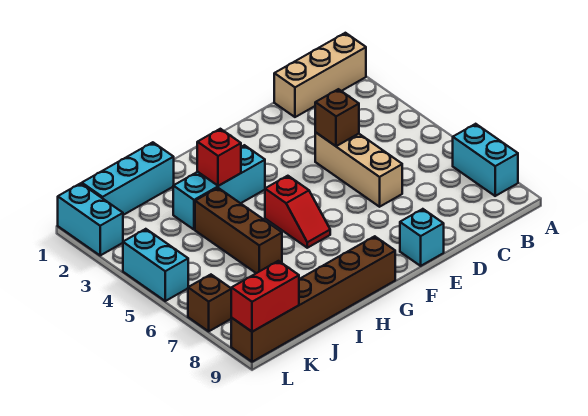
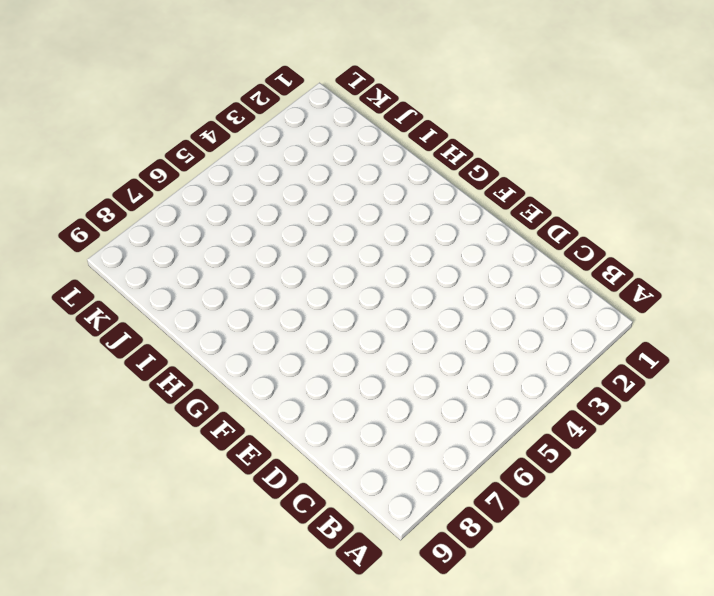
none -> tan 1x3 brick [274,33,366,117]
none -> cyan 1x2 brick [453,124,518,196]
none -> tan 1x3 brick [315,133,402,207]

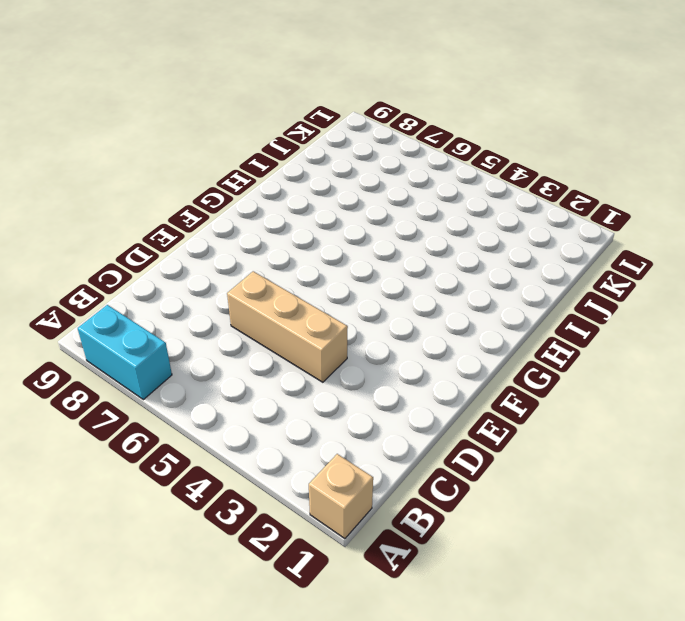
tan 1x1 brick [309,454,373,539] -> tan 1x3 brick [274,33,366,117]
none -> cyan 1x1 brick [400,209,444,266]
none -> cyan 1x3 brick [173,145,265,230]
none -> red 1x2 slope [265,176,330,248]

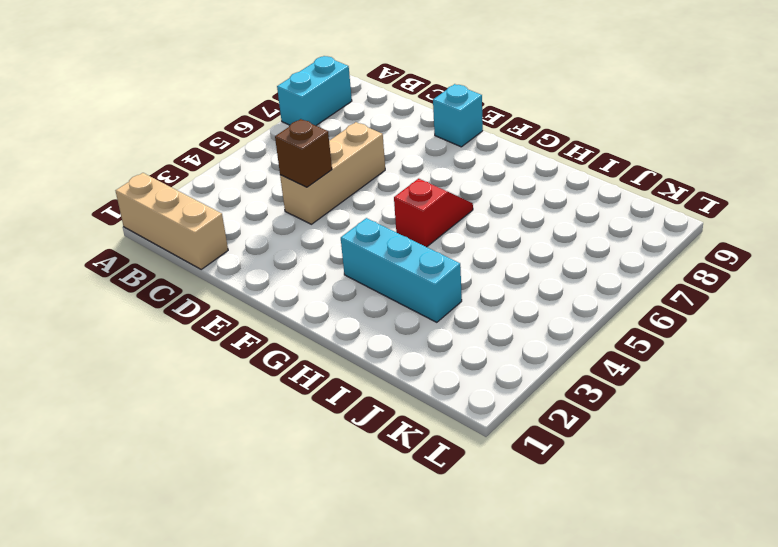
none -> brown 1x6 brick [231,236,395,362]
none -> cyan 1x3 brick [82,142,174,215]
none -> brown 1x3 brick [195,188,282,273]

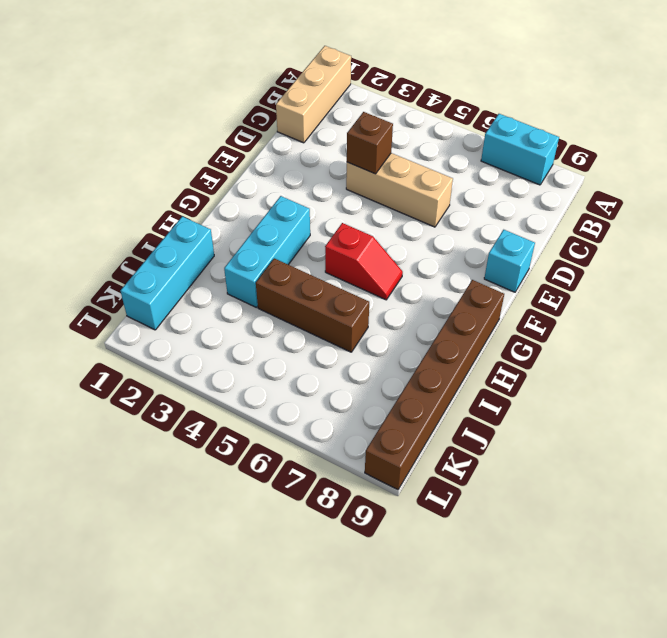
none -> cyan 1x2 brick [58,183,123,255]
none -> cyan 1x2 brick [123,229,188,301]
none -> brown 1x1 brick [188,275,232,331]

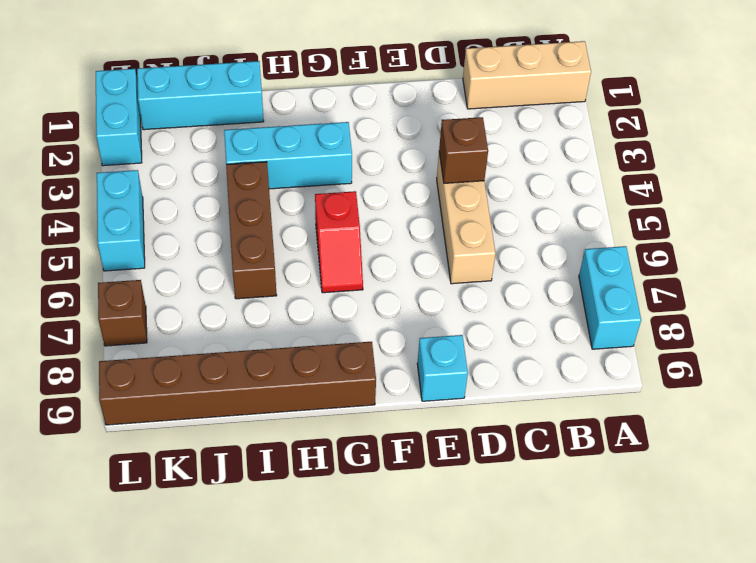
none -> red 1x1 brick [197,129,241,186]
none -> red 1x2 brick [231,261,299,332]

